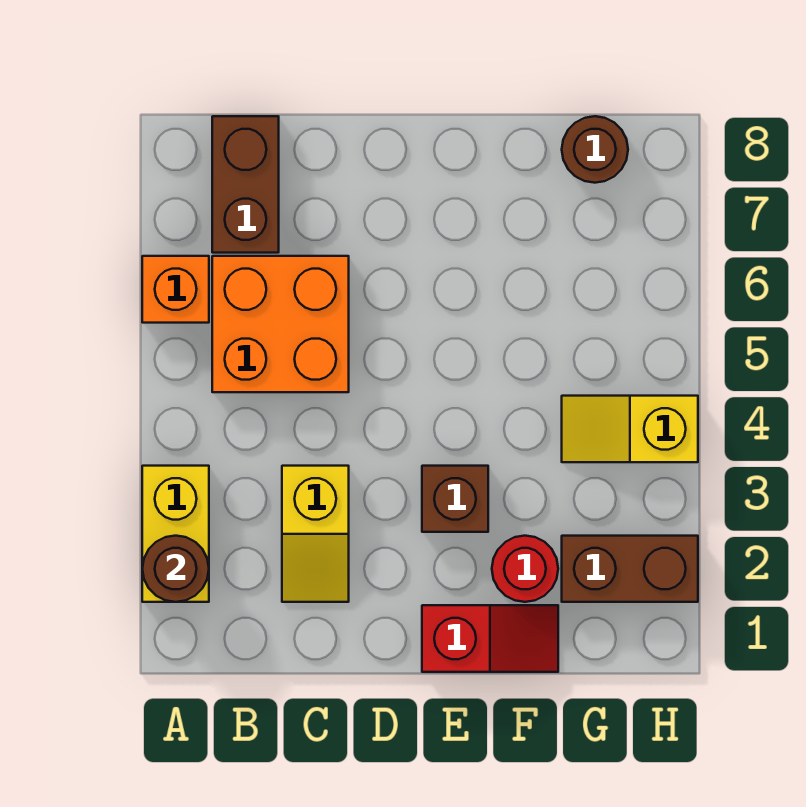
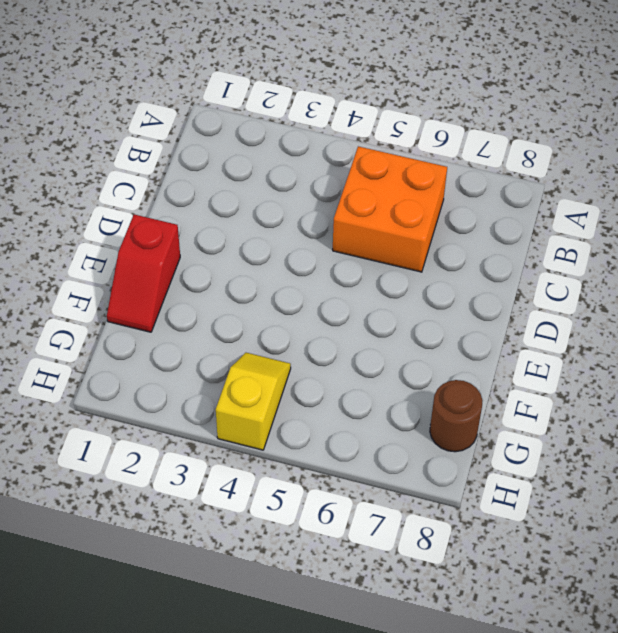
none -> yellow 1x2 brick [142,466,209,602]
none -> orange 1x1 brick [142,256,209,323]
none -> brown 1x2 brick [212,116,279,253]

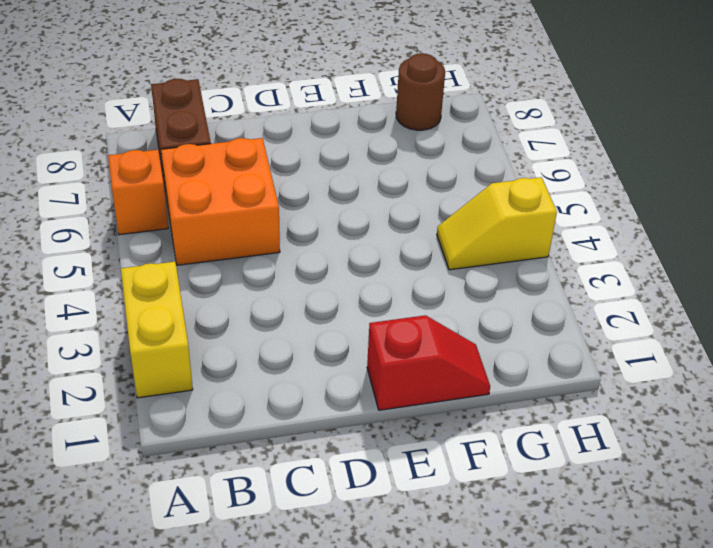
none -> yellow 1x2 slope [282,466,349,602]
none -> brown 1x1 brick [422,466,488,532]
none -> red 1x1 round brick [492,536,558,602]

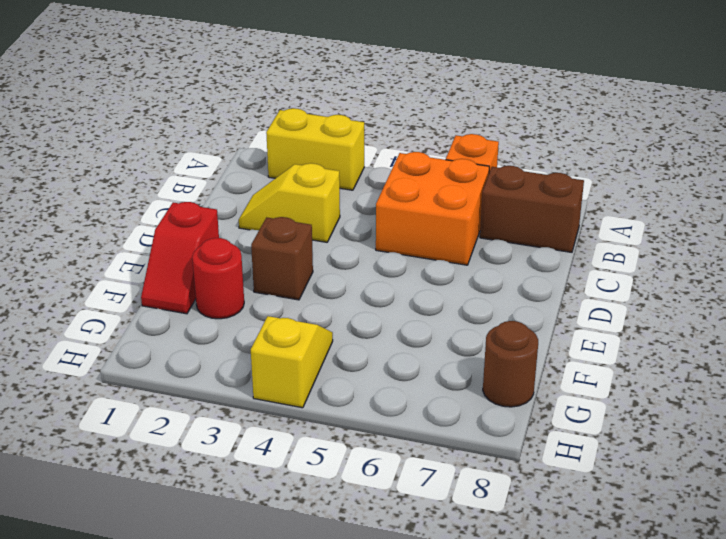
none -> brown 1x2 brick [562,536,698,602]
none -> brown 1x1 round brick [142,536,209,602]

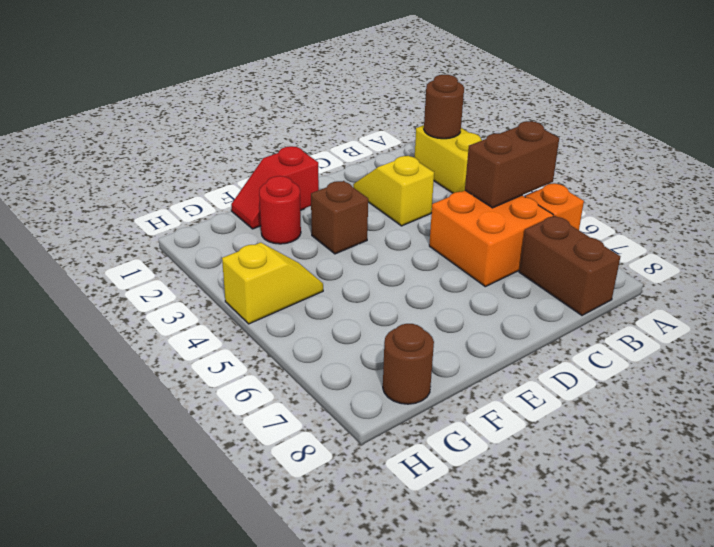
brown 1x2 brick [465,121,559,208] -> brown 1x2 brick moved to [562,536,698,602]

